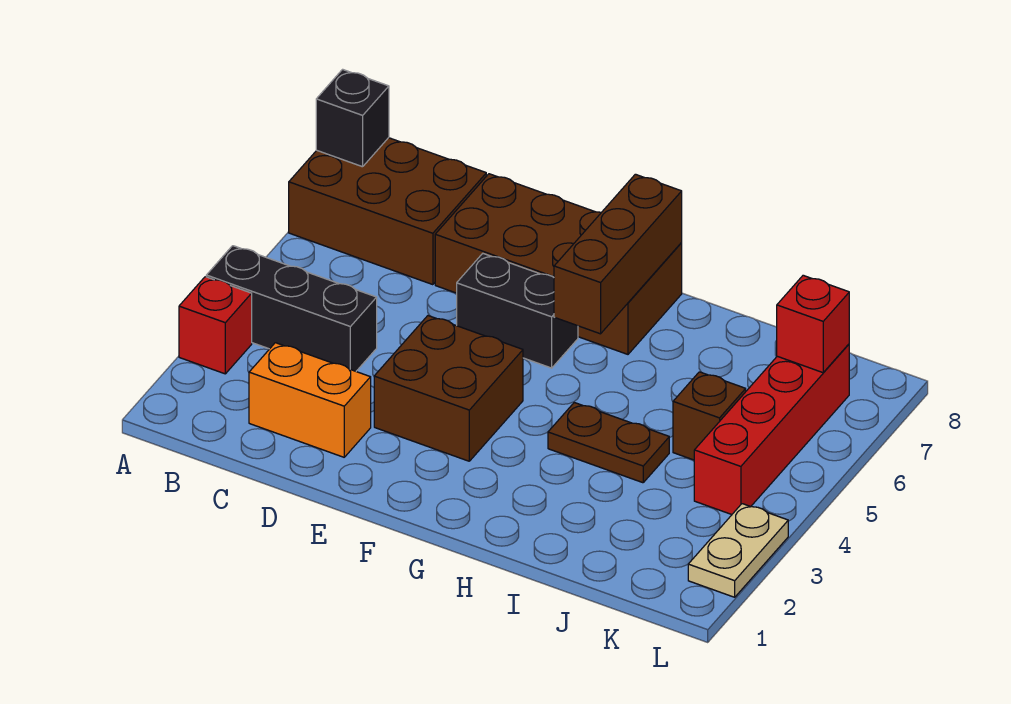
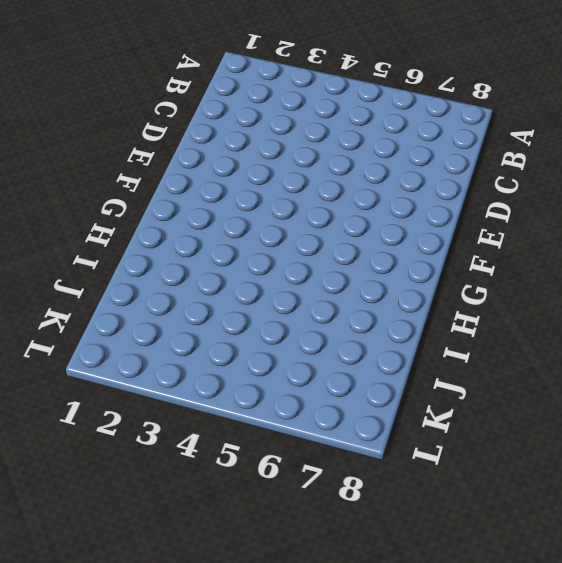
none -> red 1x1 brick [179,277,252,374]
none -> black 1x3 brick [206,246,377,371]
none -> brown 2x3 brick [289,138,486,285]

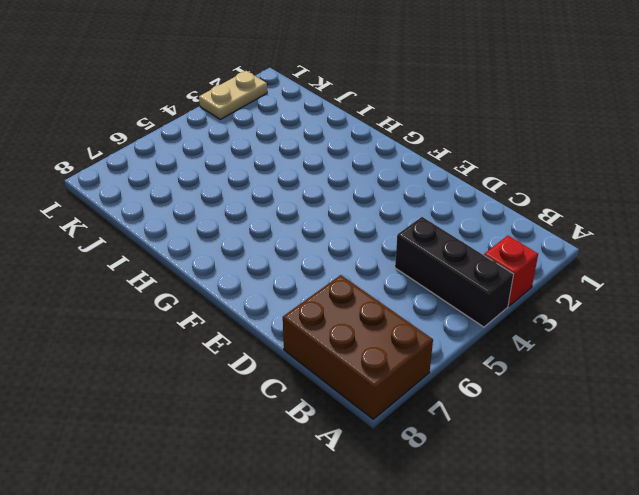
none -> orange 1x2 brick [249,343,371,457]
none -> brown 2x4 brick [435,174,682,354]
none -> brown 2x2 brick [374,316,523,461]

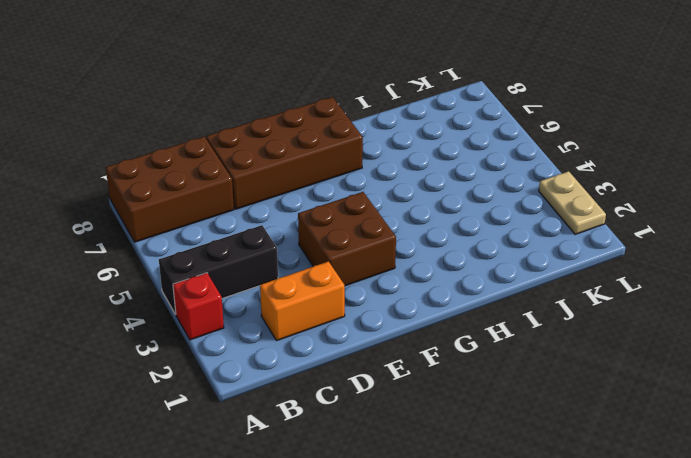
none -> black 1x2 brick [457,254,578,368]
none -> brown 1x2 plate [548,403,669,483]
none -> brown 1x1 brick [673,372,746,460]

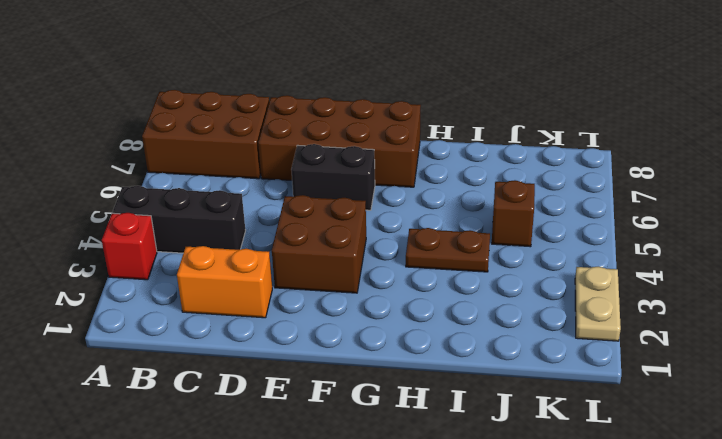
none -> red 1x4 brick [694,344,849,514]
none -> black 1x1 brick [316,69,389,167]
none -> brown 1x3 brick [554,174,682,334]

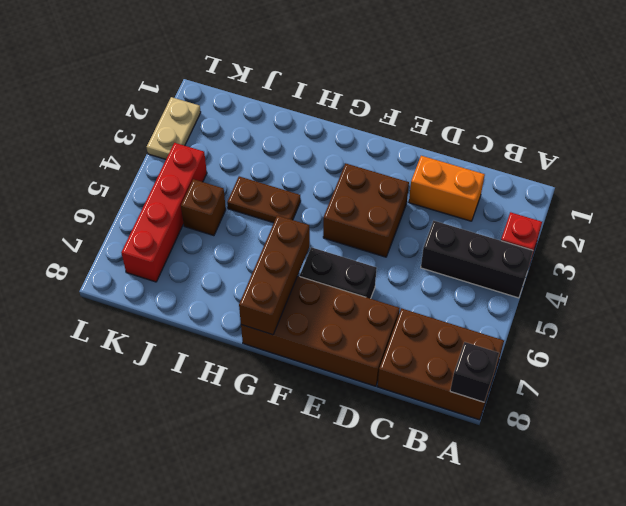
none -> red 1x1 brick [777,275,849,373]

